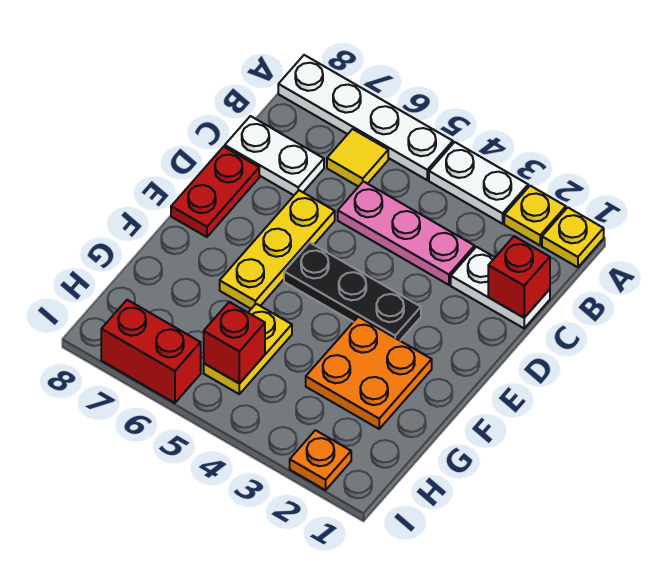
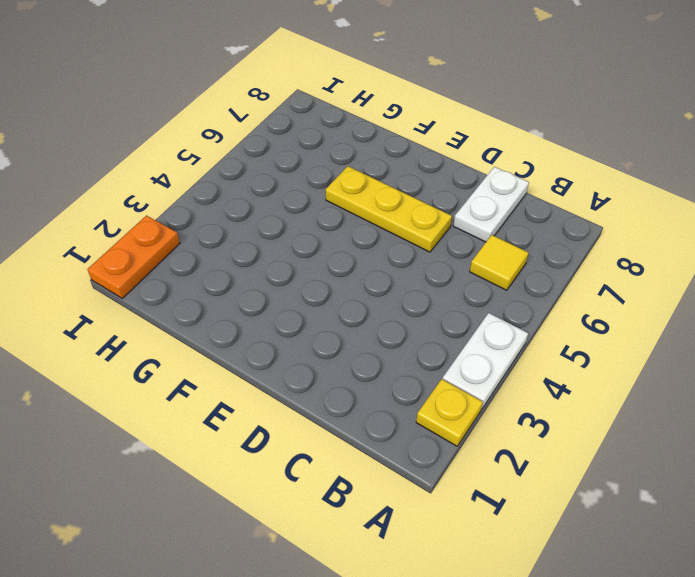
orange 1x2 plate [88,216,180,298] -> orange 1x1 plate [290,430,351,490]
none -> yellow 1x1 plate [542,207,604,267]
none -> white 1x4 plate [278,55,453,180]
none -> white 1x2 plate [451,247,550,328]

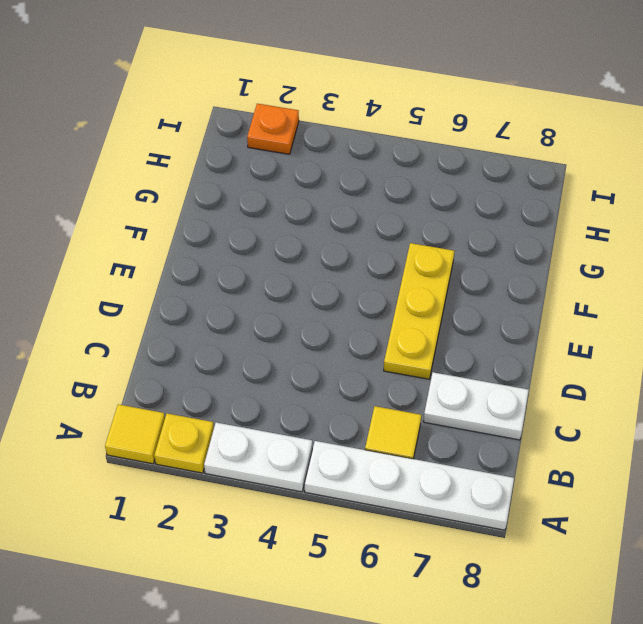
yellow 1x1 tile [105,404,165,464] -> yellow 1x1 plate [542,207,604,267]
none -> white 1x2 plate [451,247,550,328]
none -> pink 1x3 plate [338,181,475,285]
none -> red 1x2 plate [171,147,259,237]

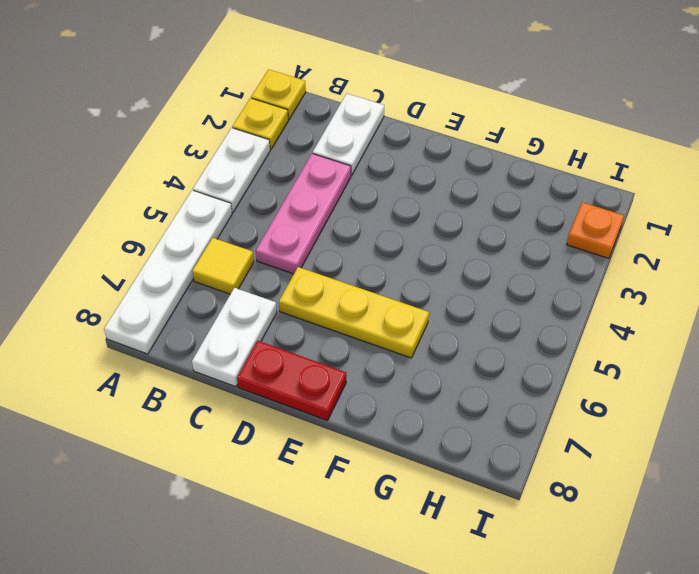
none -> black 1x3 plate [284,243,421,340]
none -> orange 2x2 plate [306,317,432,429]
none -> yellow 1x2 plate [204,304,292,394]

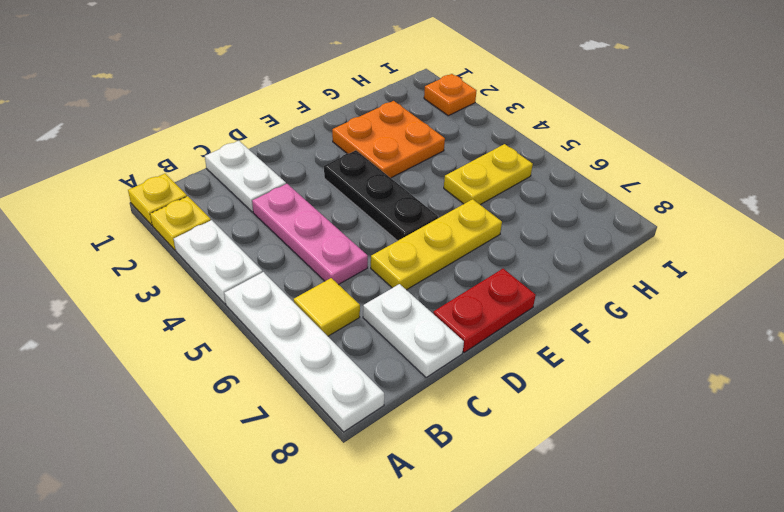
none -> red 1x2 brick [101,300,201,403]
none -> red 1x1 brick [488,236,550,318]
none -> red 1x1 brick [204,302,265,384]

